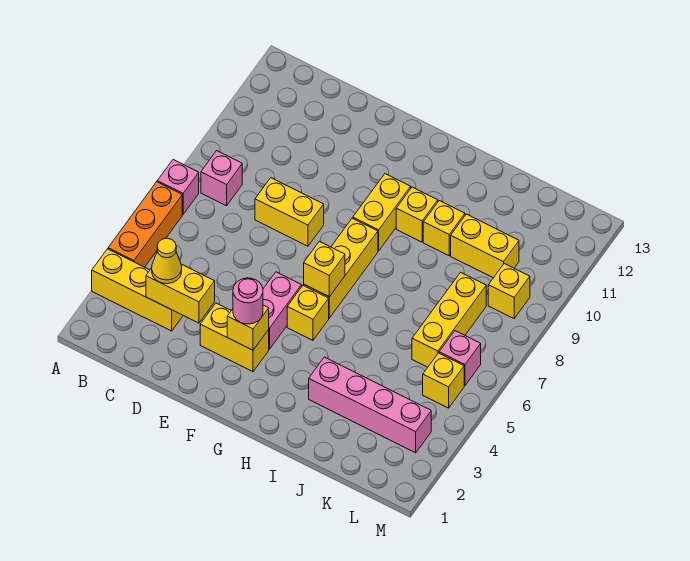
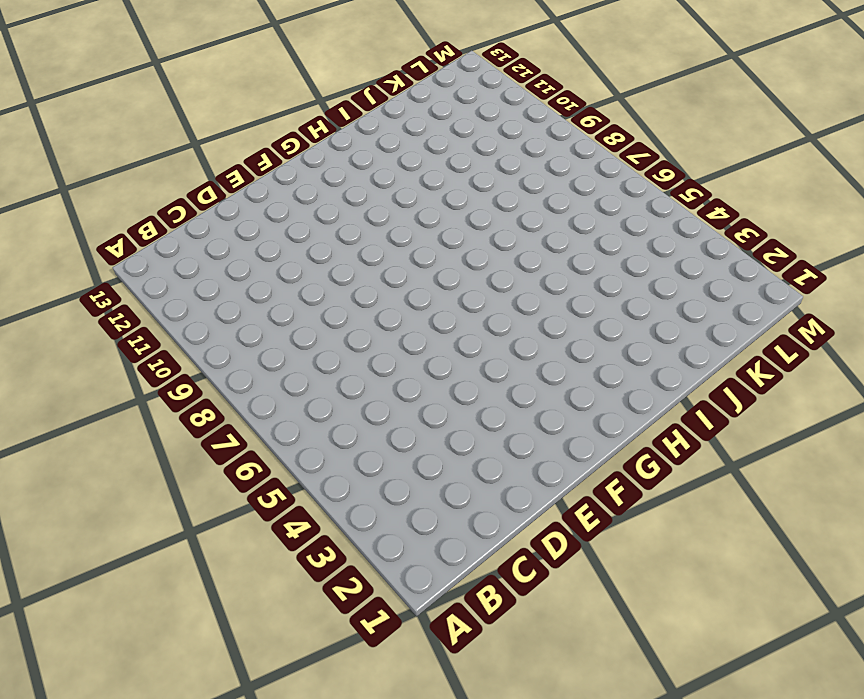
none -> yellow 1x3 brick [92,249,183,331]
none -> orange 1x3 brick [108,182,182,267]
none -> pink 1x1 brick [157,160,199,214]

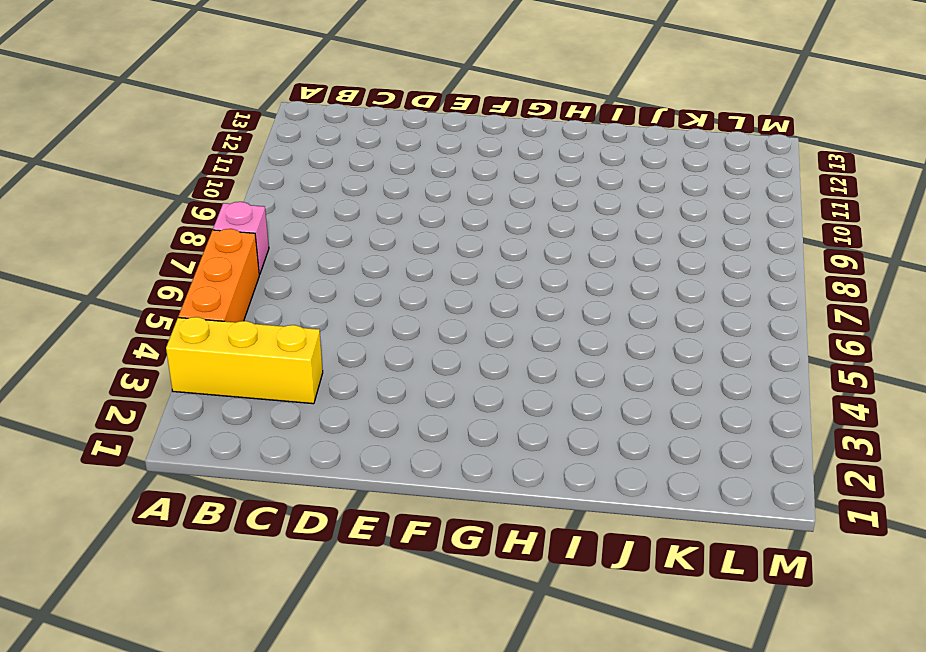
none -> pink 1x1 brick [201,151,242,206]
none -> yellow 1x2 brick [255,178,324,246]
none -> yellow 1x2 brick [200,303,269,372]

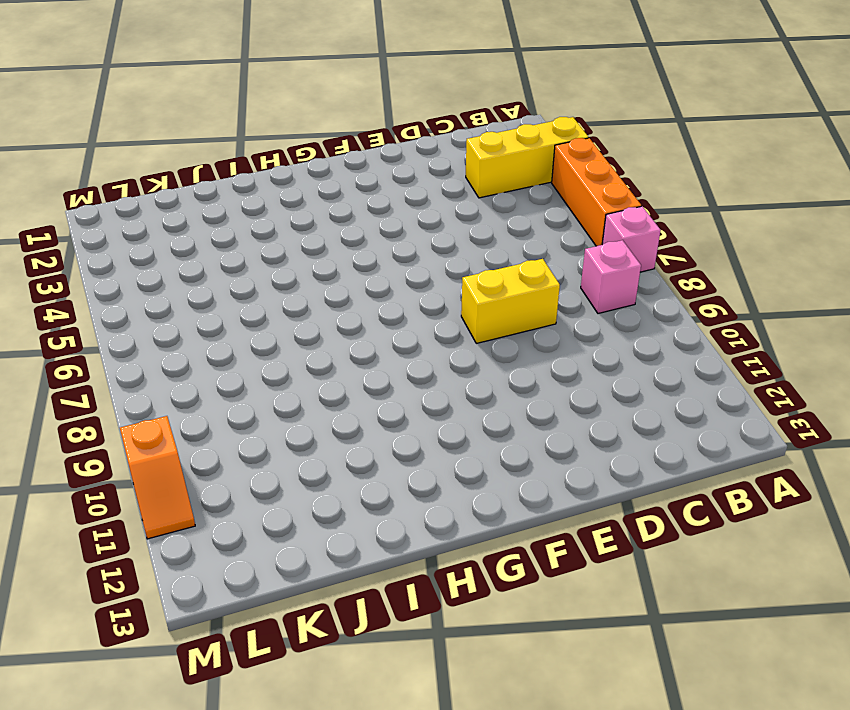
orange 1x2 slope [120,416,195,539] -> none
none -> yellow 1x2 brick [200,303,269,372]
none -> pink 1x2 brick [263,272,302,349]
none -> yellow 1x1 brick [287,285,329,340]

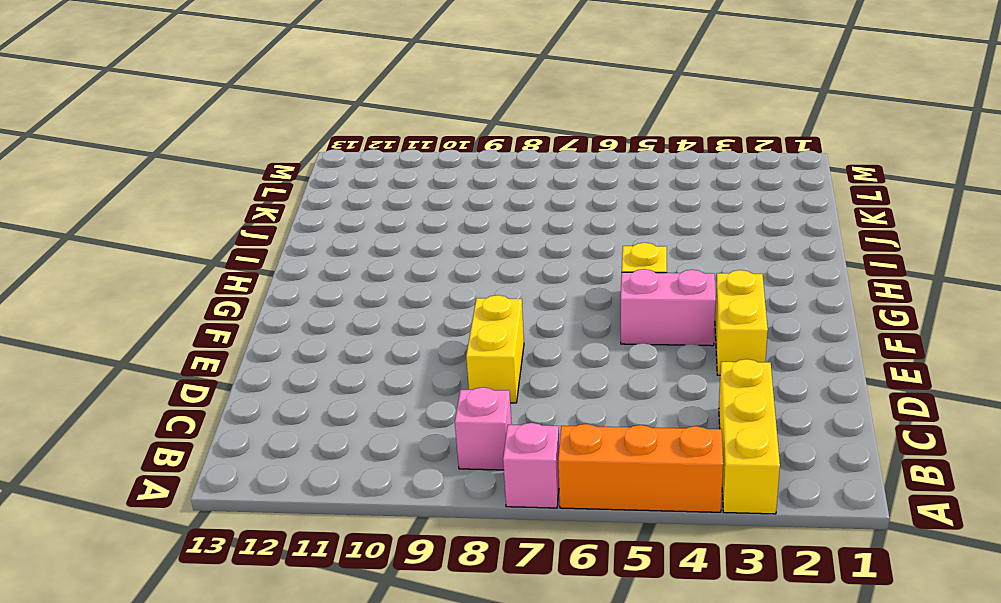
none -> yellow 1x3 brick [304,218,378,318]
none -> yellow 1x2 brick [353,174,411,251]
none -> yellow 1x1 brick [396,187,438,242]

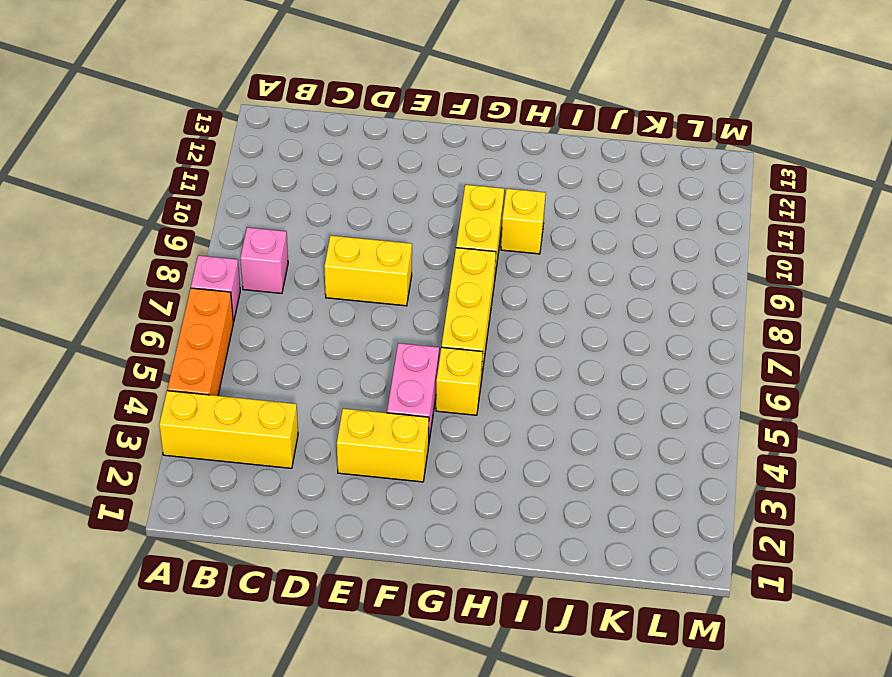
none -> pink 1x4 brick [309,357,431,453]
none -> yellow 1x1 brick [423,201,465,256]
none -> yellow 1x2 brick [451,214,519,278]

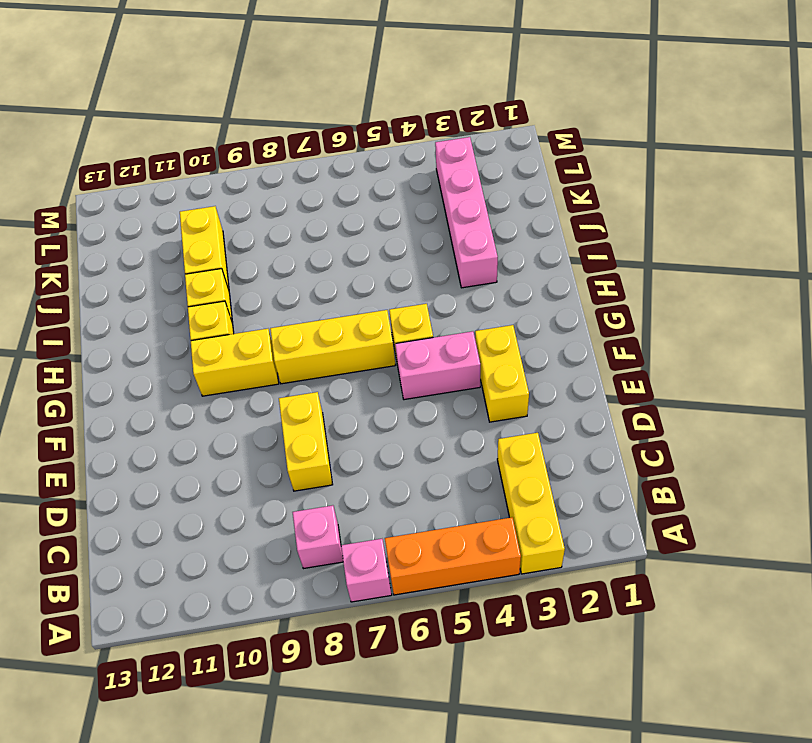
none -> yellow 1x3 brick [412,272,486,367]
none -> yellow 1x1 brick [423,353,464,408]
none -> pink 1x1 brick [439,331,481,386]

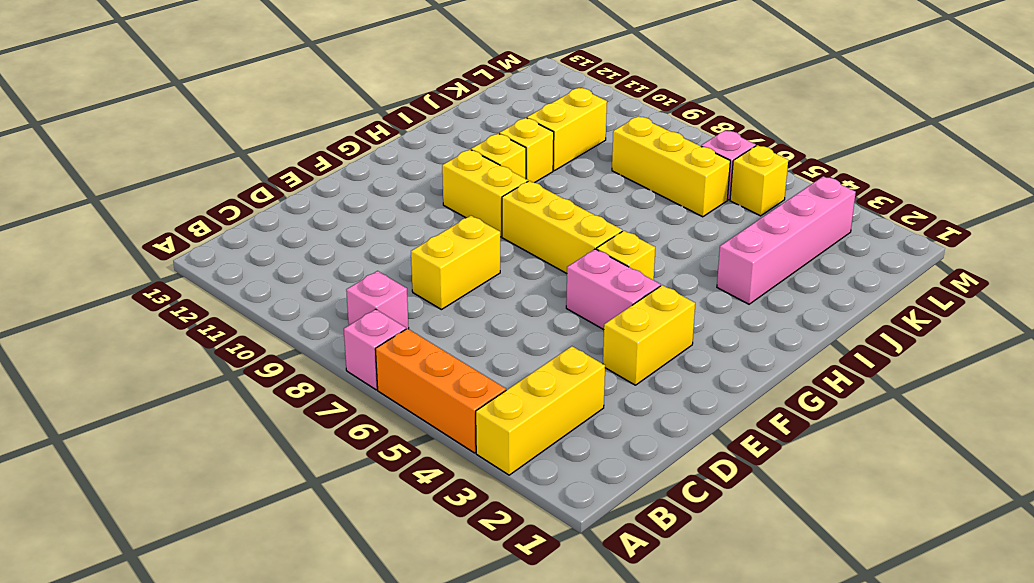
none -> yellow 1x1 brick [488,264,530,318]
none -> yellow 1x2 brick [146,264,215,323]
none -> yellow 1x1 brick [227,305,269,350]

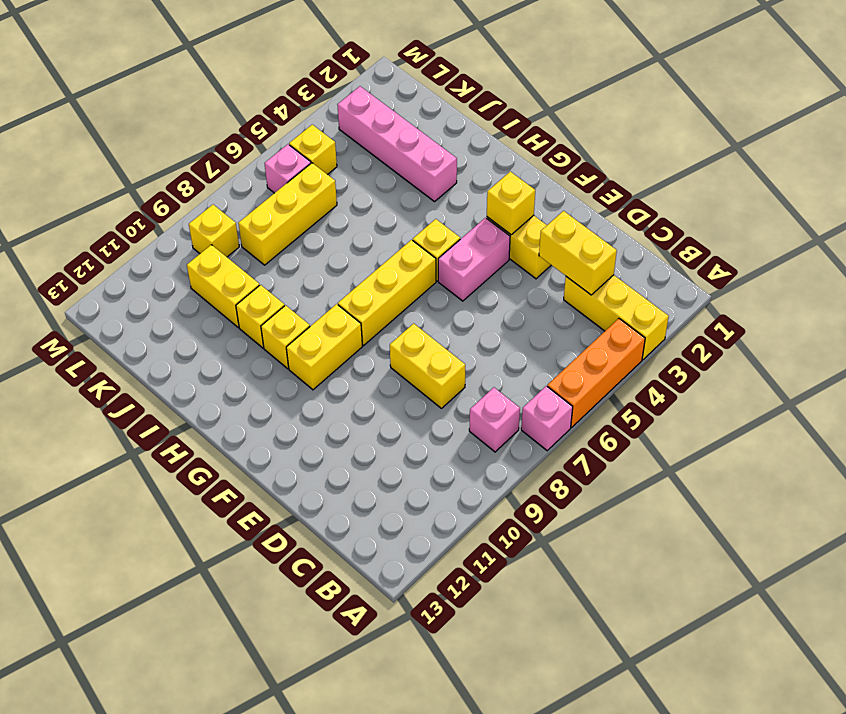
none -> yellow 1x1 brick [304,241,345,297]
none -> yellow 1x1 cone [152,238,182,284]
none -> pink 1x1 round brick [233,278,263,324]

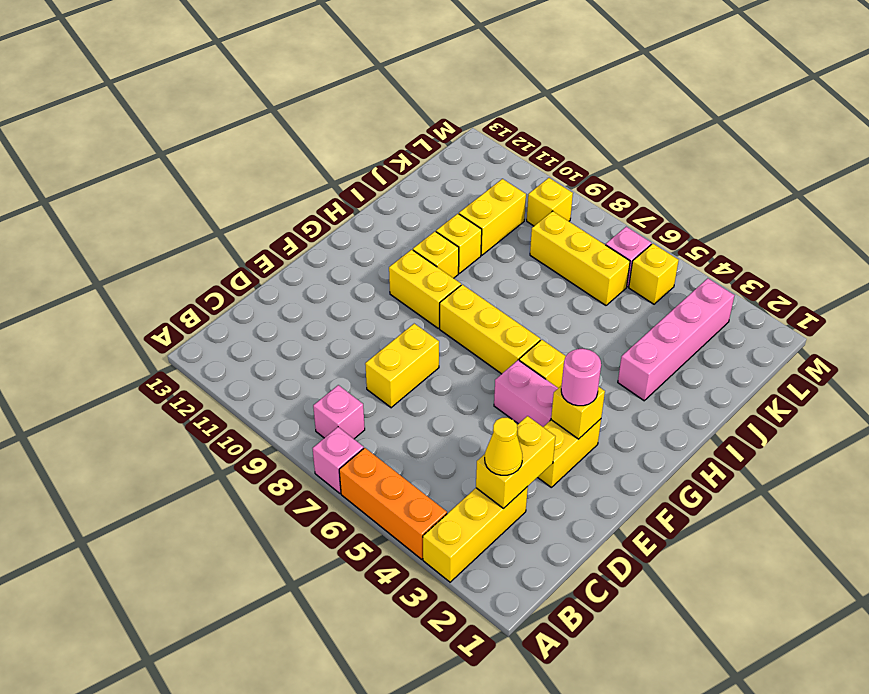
none -> yellow 1x1 brick [304,241,345,297]

